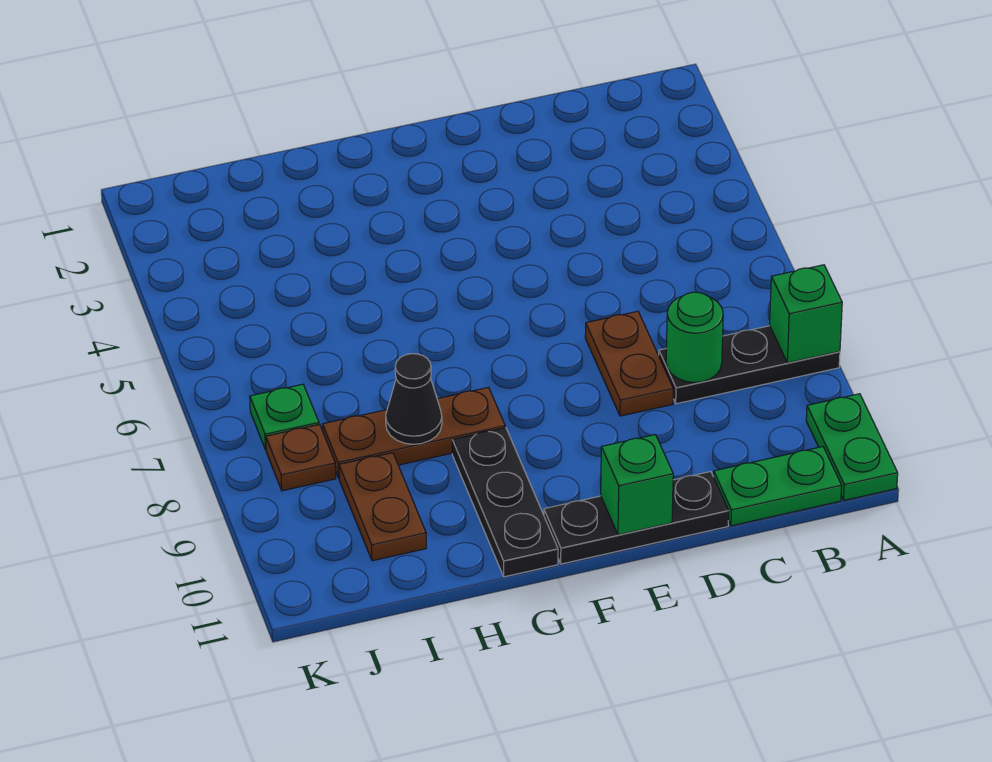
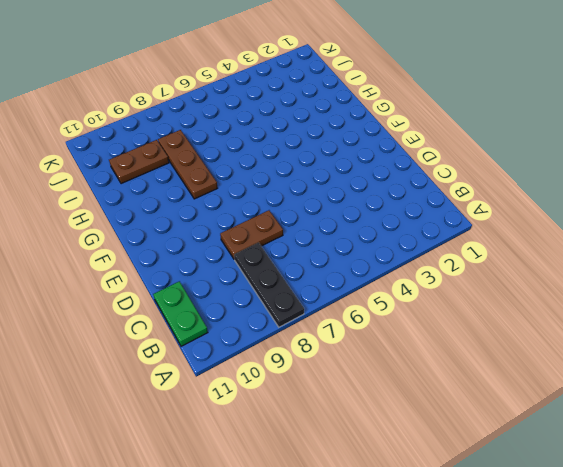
none -> green 1x2 plate [806,394,898,500]
none -> black 1x3 plate [544,472,729,564]
none -> black 1x3 plate [452,428,558,577]

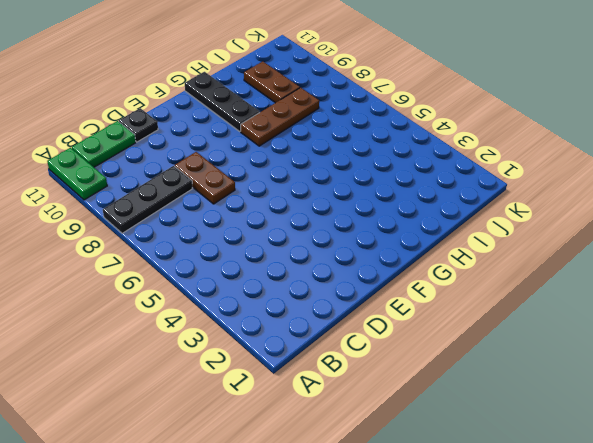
black 1x1 plate [119,108,158,142] -> black 1x3 plate [544,472,729,564]
none -> green 1x1 plate [250,384,319,450]
none -> brown 1x1 plate [266,425,336,491]
none -> green 1x1 brick [770,265,842,363]

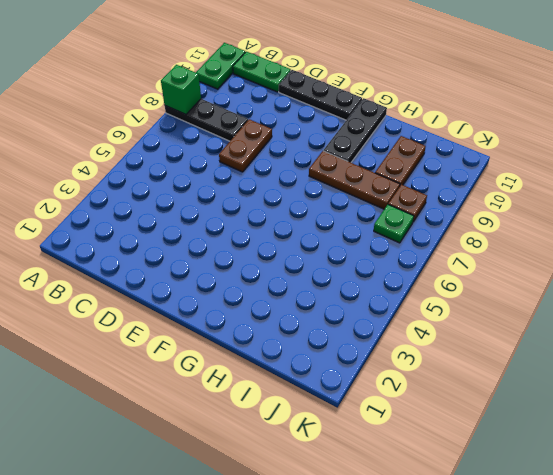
none -> green 1x1 round brick [666,292,723,382]
none -> green 1x1 brick [601,435,673,535]
none -> black 1x1 cone [386,354,442,444]

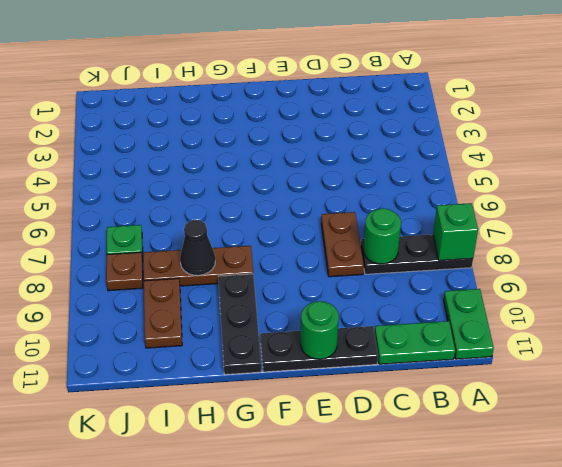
green 1x1 round brick [300,301,339,359] -> green 1x1 brick [601,435,673,535]

